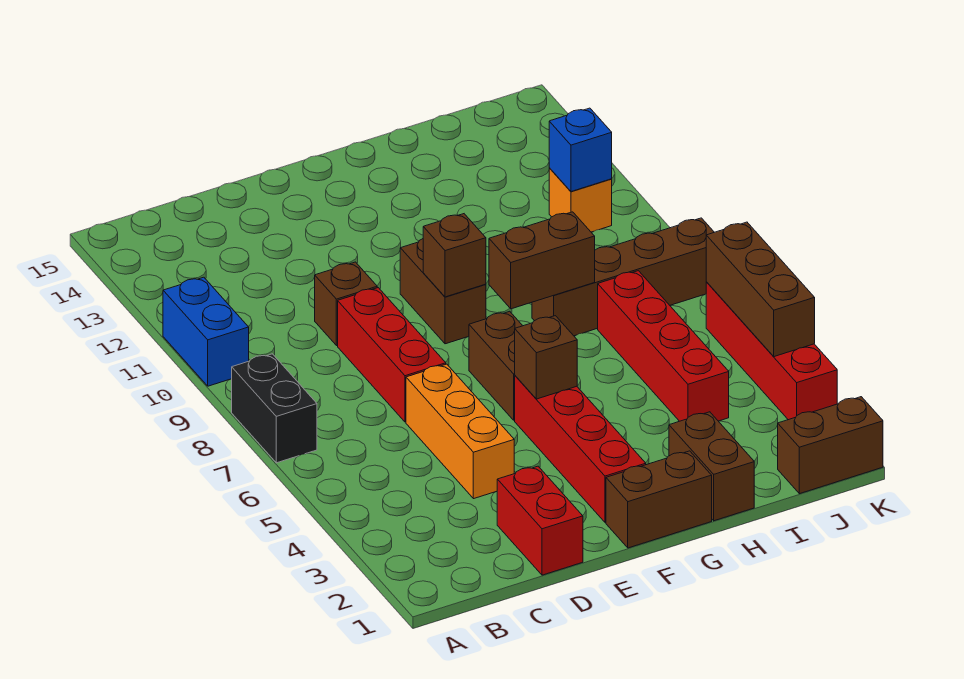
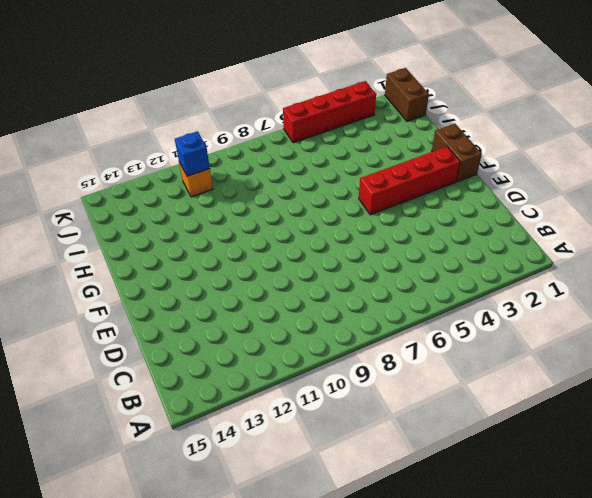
none -> black 1x2 brick [232,354,317,463]
none -> blue 1x2 brick [163,277,249,386]
none -> red 1x2 brick [497,466,583,575]

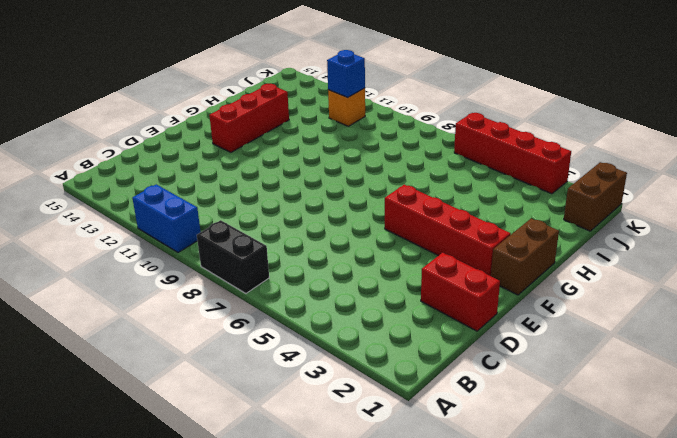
red 1x3 brick [209,84,289,152] -> red 1x3 brick turned to [338,288,446,422]
none -> orange 1x3 brick [406,364,514,499]
none -> brown 1x1 brick [315,262,377,346]
none -> brown 1x2 brick [469,311,522,420]

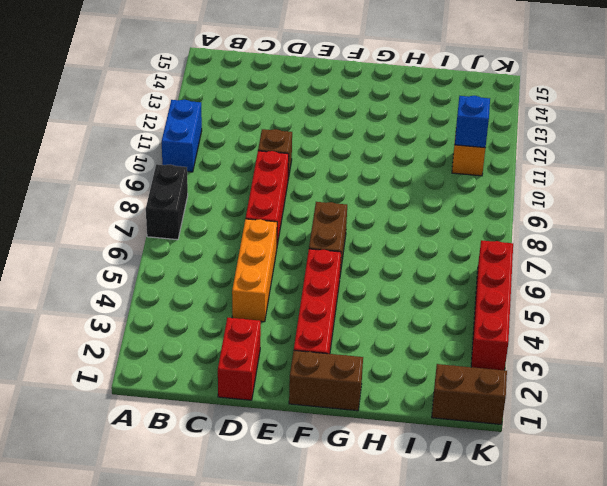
none -> brown 1x2 brick [400,239,486,344]
none -> brown 1x2 brick [669,412,754,521]
none -> brown 1x4 brick [532,218,714,336]

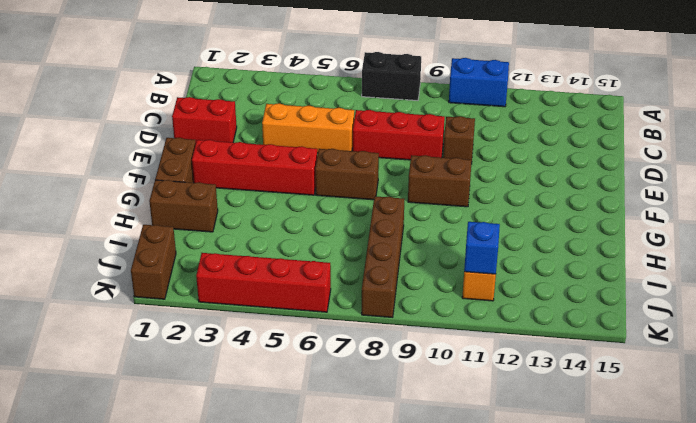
none -> red 1x4 brick [598,271,729,421]
none -> brown 1x1 brick [515,316,577,399]
none -> brown 1x1 brick [423,214,486,297]

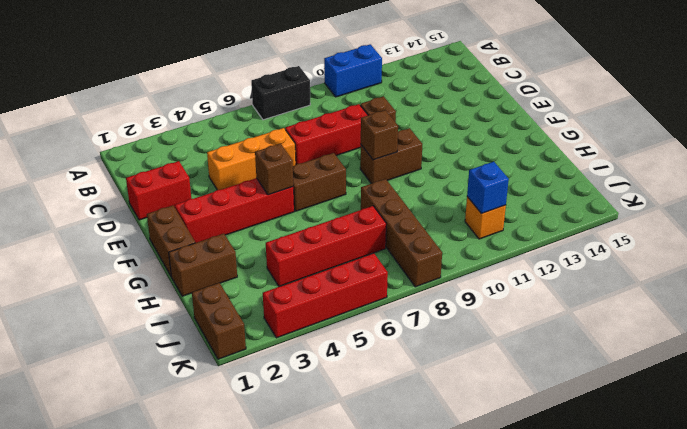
none -> brown 1x2 brick [489,212,595,309]
none -> brown 1x3 brick [706,222,815,357]

